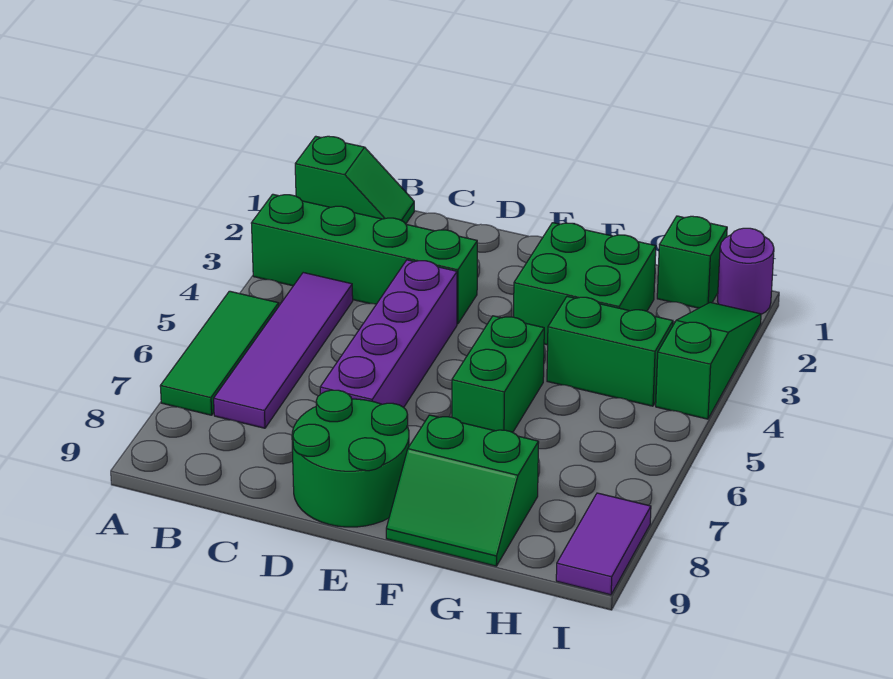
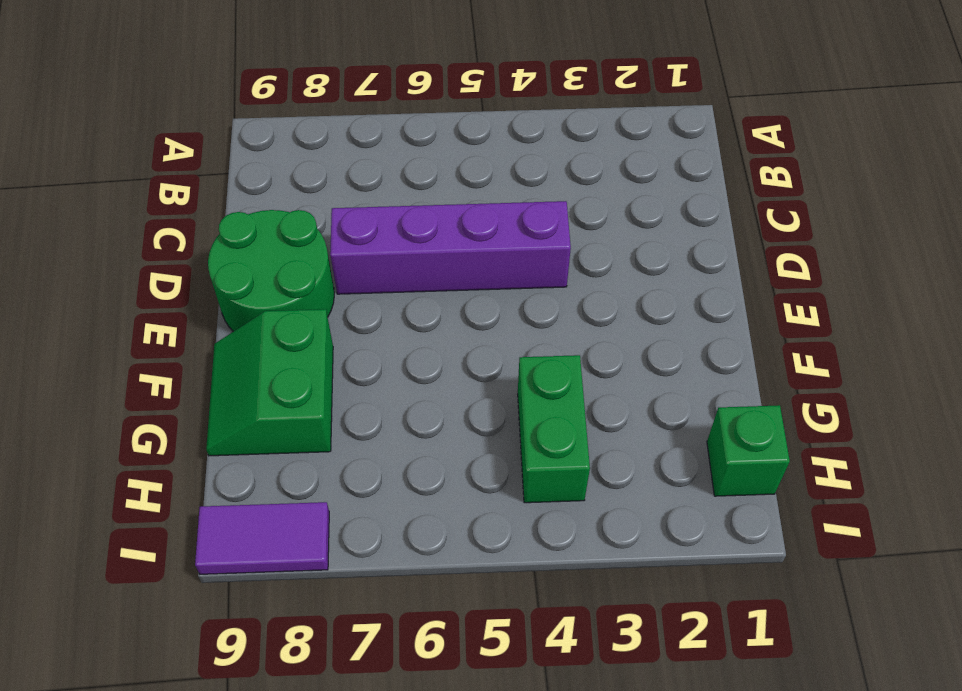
none -> green 1x2 slope [295,136,414,224]
none -> green 1x4 brick [251,194,477,324]
none -> green 1x3 tile [160,291,279,415]

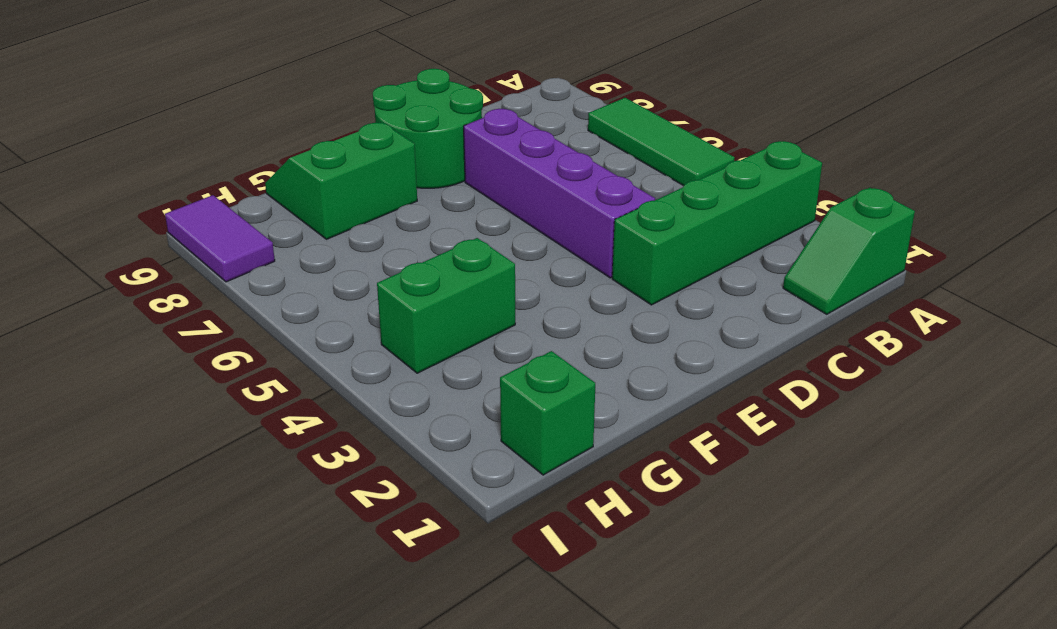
none -> purple 1x4 tile [214,273,353,428]
none -> green 2x2 brick [514,223,656,345]
none -> green 1x2 brick [452,316,544,432]

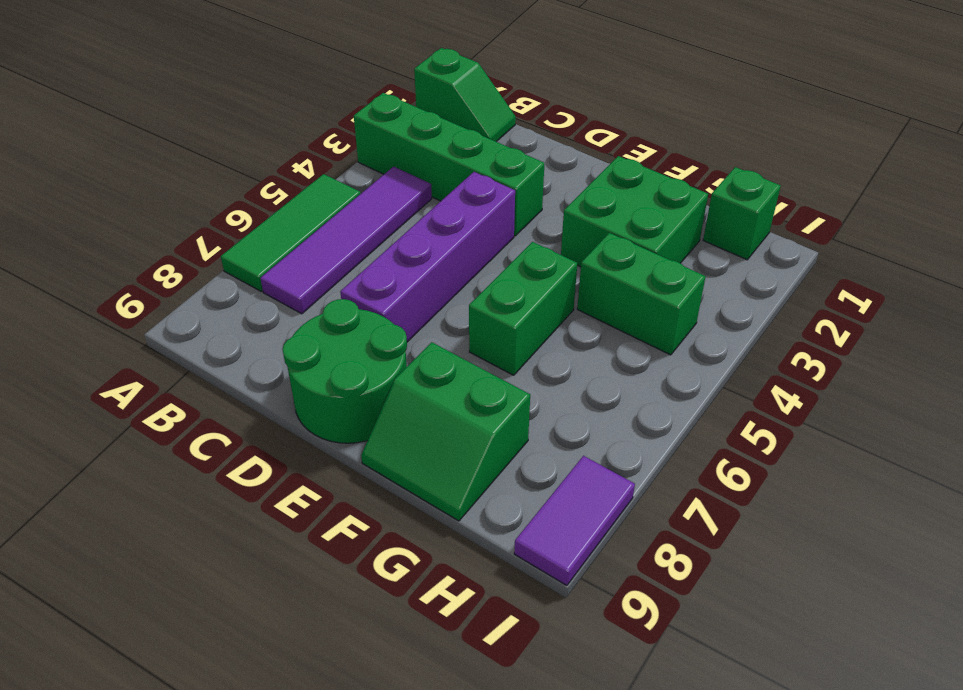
none -> purple 1x1 round brick [718,228,774,314]
none -> green 1x3 slope [656,302,761,419]

